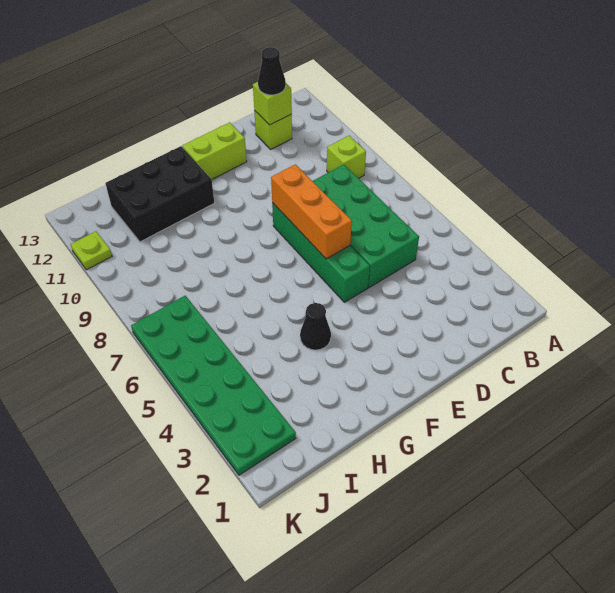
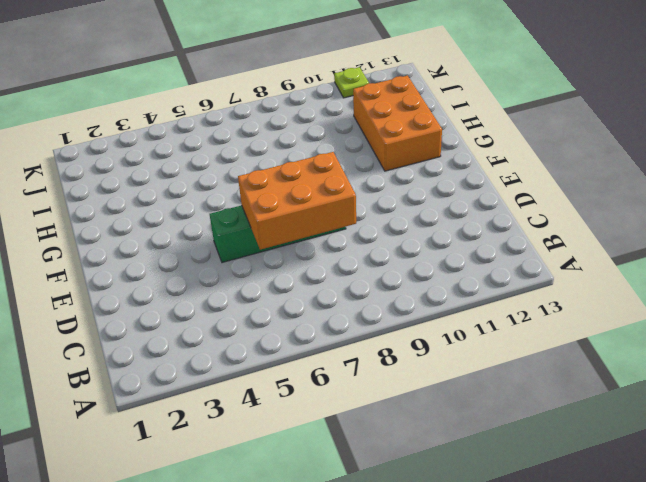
orange 2x3 brick [238,152,356,250] -> orange 1x3 brick [271,164,352,259]
orange 2x3 brick [353,76,442,171] -> black 2x3 brick [105,146,214,242]
none -> lime 1x1 brick [327,136,366,178]
none -> green 2x4 brick [313,164,419,288]
none -> lime 1x1 brick [254,110,292,149]

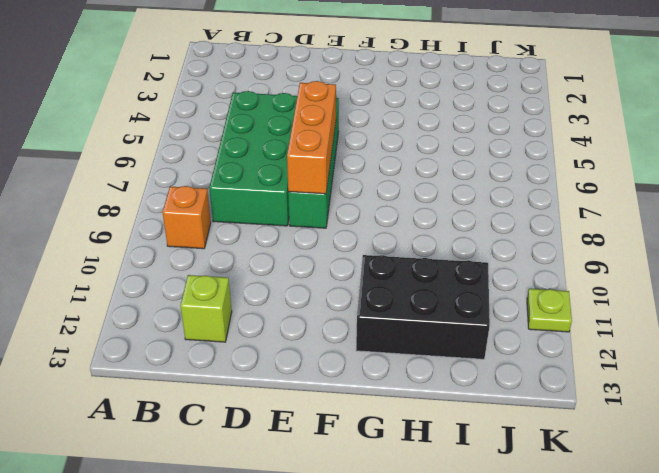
orange 1x1 brick [162,186,211,249] -> lime 1x1 brick [327,136,366,178]
none -> lime 1x2 brick [182,122,247,179]
none -> black 1x1 cone [300,303,331,350]
none -> green 2x6 plate [131,296,296,475]

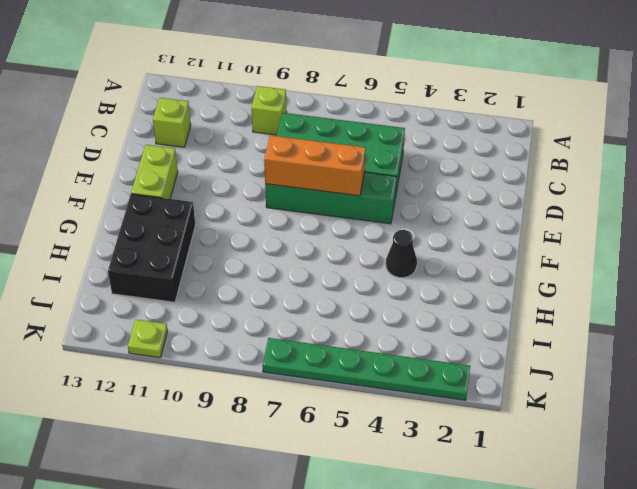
green 1x6 plate [262,338,470,400] -> green 2x6 plate [131,296,296,475]
none -> lime 1x1 brick [253,82,292,125]
none -> black 1x1 cone [258,47,286,95]

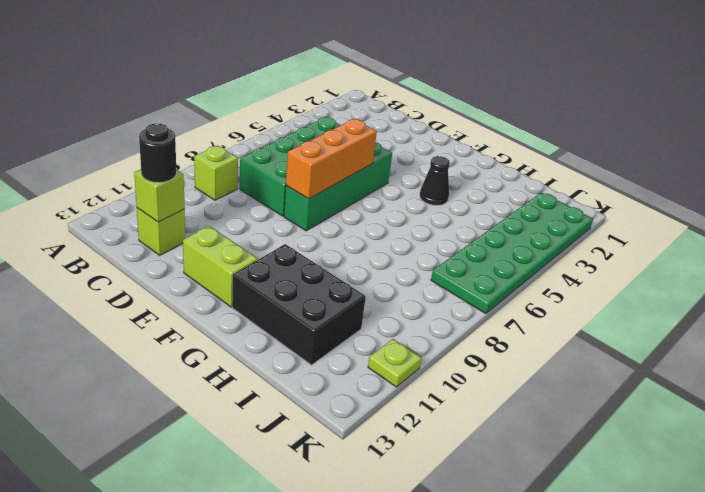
black 1x1 round brick [139,123,176,183] -> black 1x1 cone [258,47,286,95]

